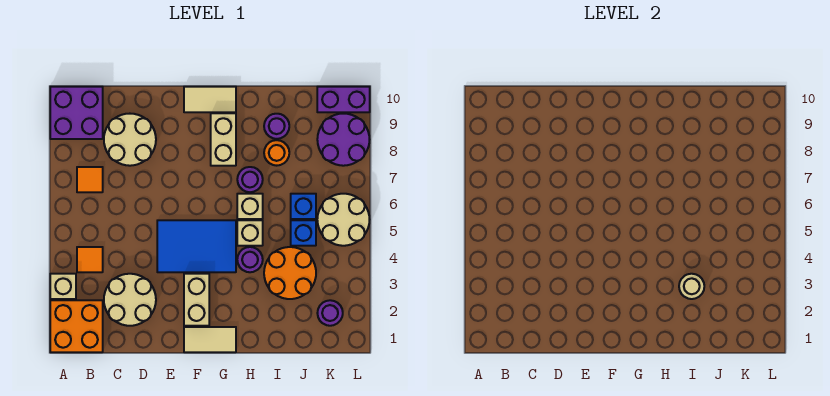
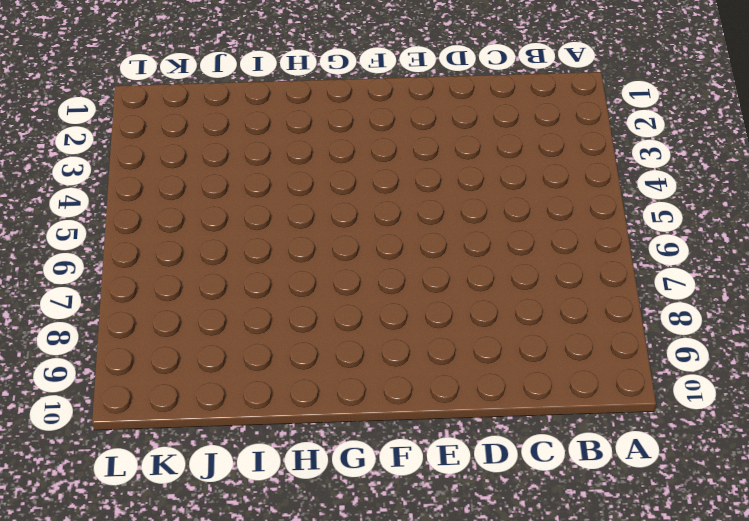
none -> orange 2x2 brick [50,300,103,352]
none -> tan 1x1 brick [50,274,76,299]
none -> purple 2x2 brick [50,87,103,139]

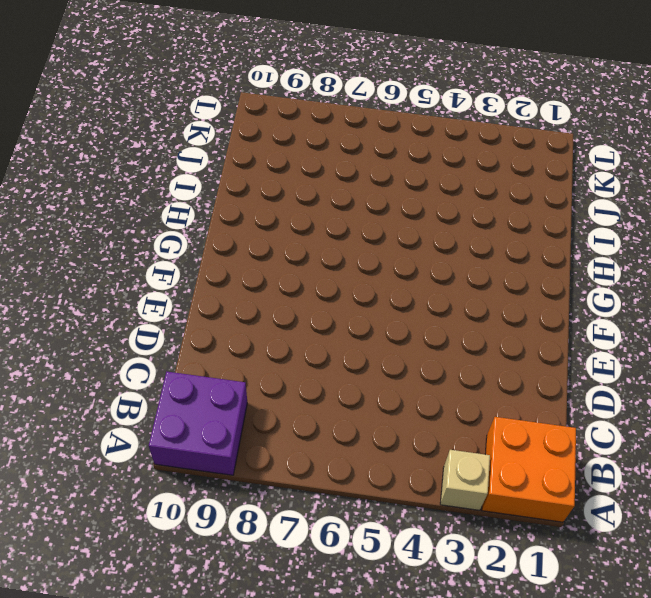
none -> orange 1x1 tile [77,247,103,272]
none -> orange 1x1 tile [77,167,103,192]
none -> tan 2x2 round brick [104,274,156,326]

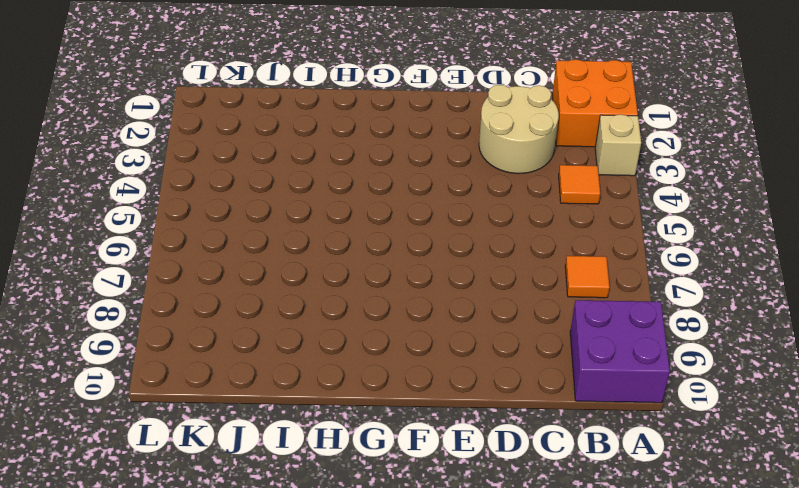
none -> tan 2x2 round brick [104,114,156,166]
none -> blue 2x3 tile [157,220,236,272]
none -> tan 1x2 tile [184,327,236,352]

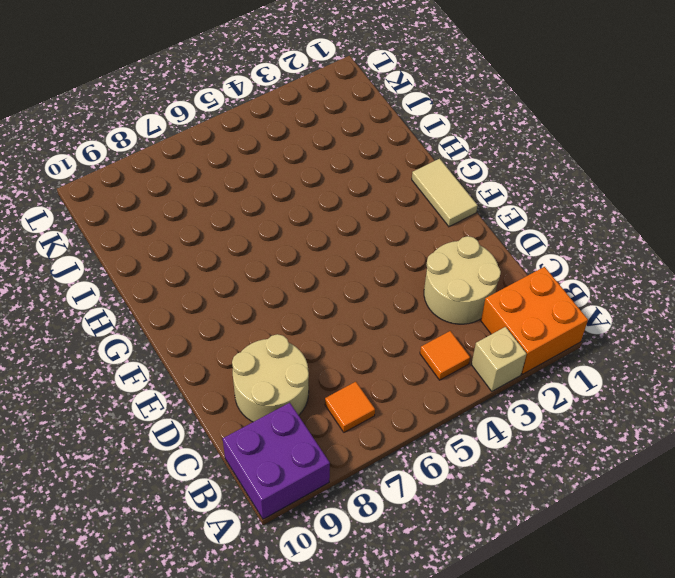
none -> blue 2x3 tile [157,220,236,272]
none -> tan 1x2 brick [184,274,209,326]
none -> tan 1x2 tile [184,87,236,112]

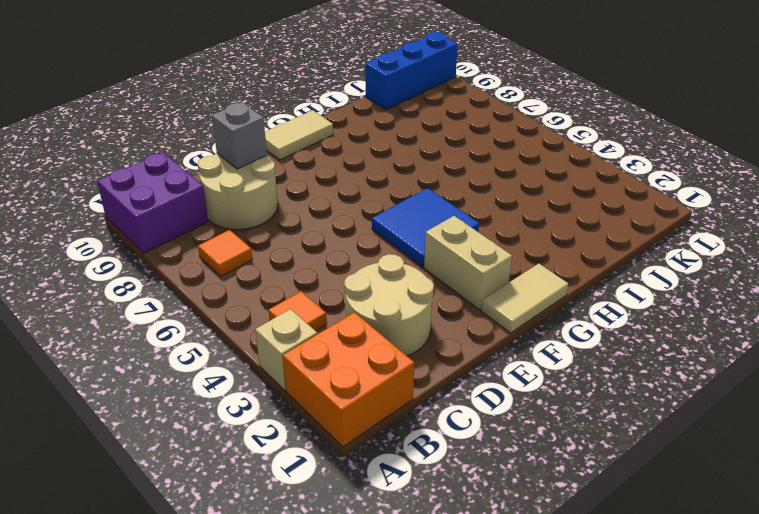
grey 1x1 brick [212,102,267,169] -> none
blue 2x2 tile [372,188,479,267] -> blue 2x3 tile [157,220,236,272]
blue 1x3 brick [365,32,458,110] -> purple 1x2 brick [317,87,370,112]
none -> tan 1x2 brick [211,113,236,166]
none -> purple 1x1 round brick [237,247,263,272]
none -> tan 1x1 brick [237,220,263,246]

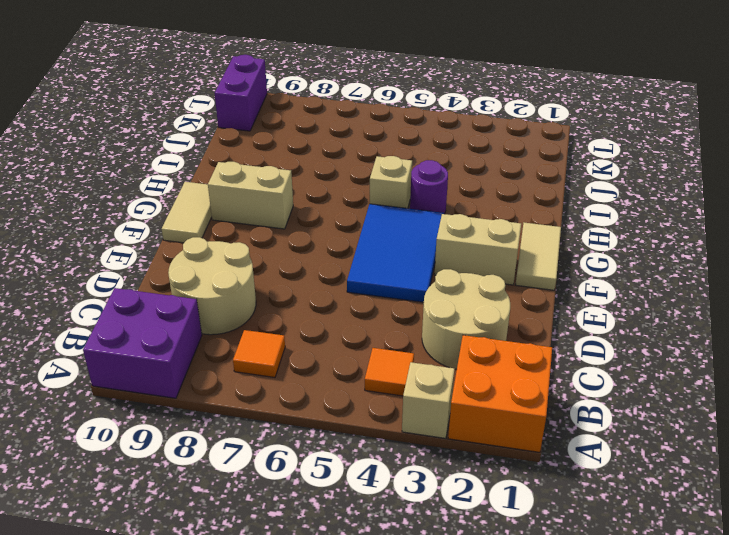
none -> tan 1x1 brick [237,194,263,219]
none -> purple 1x1 round brick [237,167,263,192]
none -> orange 2x2 round brick [264,247,316,299]

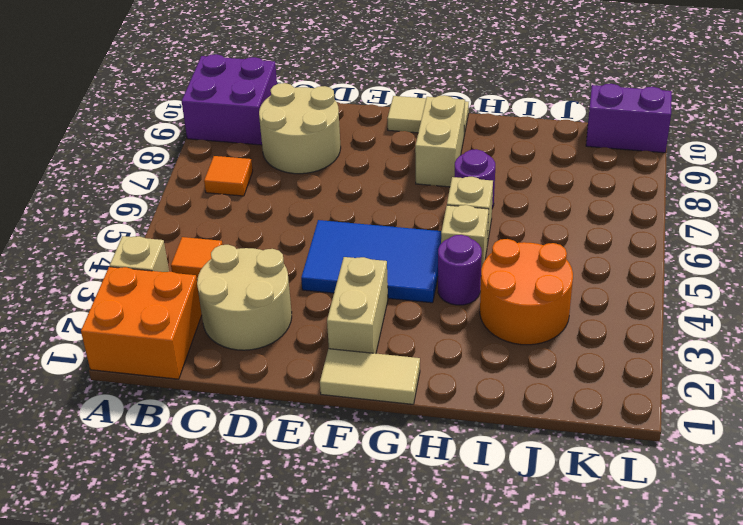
none -> orange 1x1 round brick [264,140,289,166]
none -> purple 1x1 round brick [264,114,289,139]
none -> blue 1x1 brick [291,220,316,246]

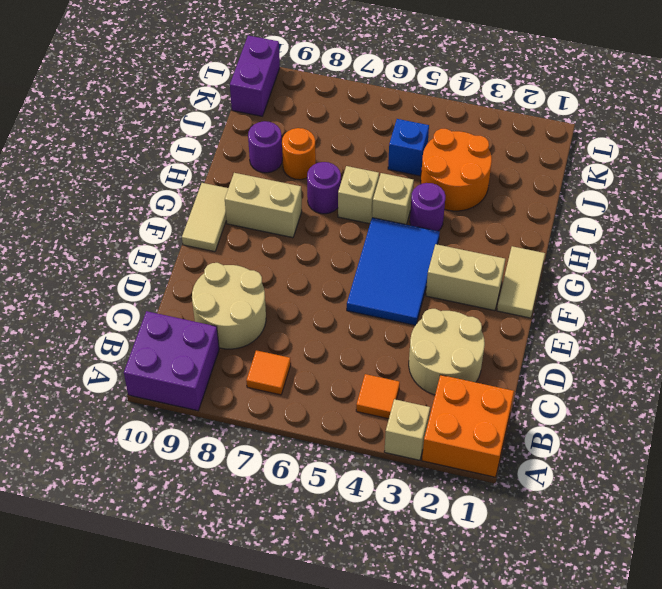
none -> blue 1x1 brick [291,194,316,219]
none -> purple 1x1 round brick [317,300,343,326]
none -> tan 2x2 round brick [317,194,370,246]

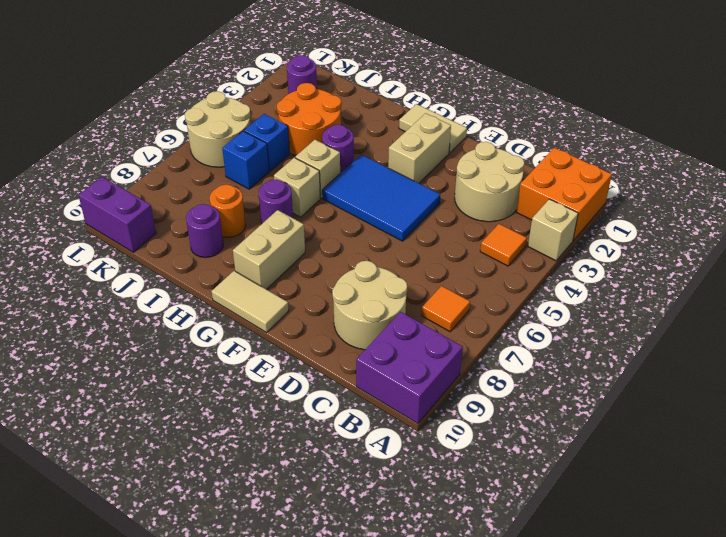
none -> purple 2x2 round brick [317,114,370,166]
none -> tan 1x1 round brick [679,274,704,299]

